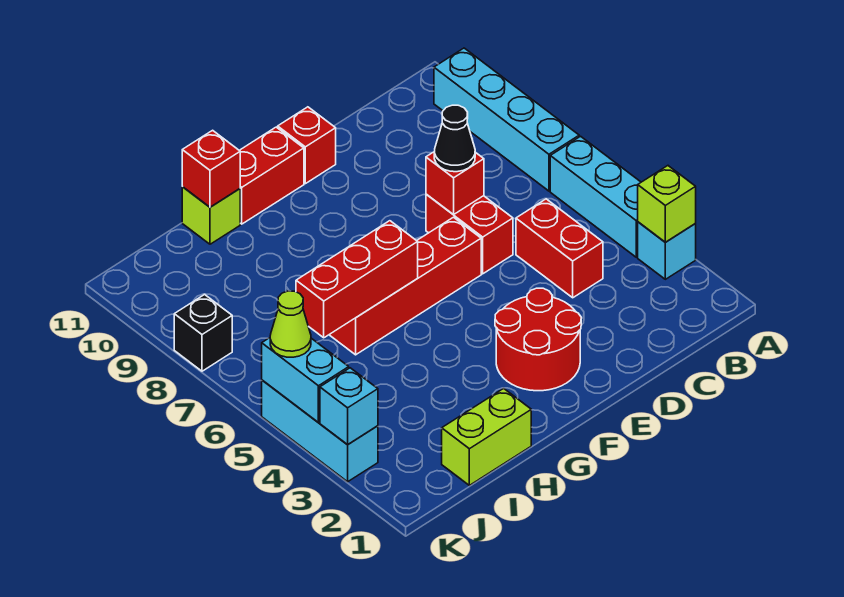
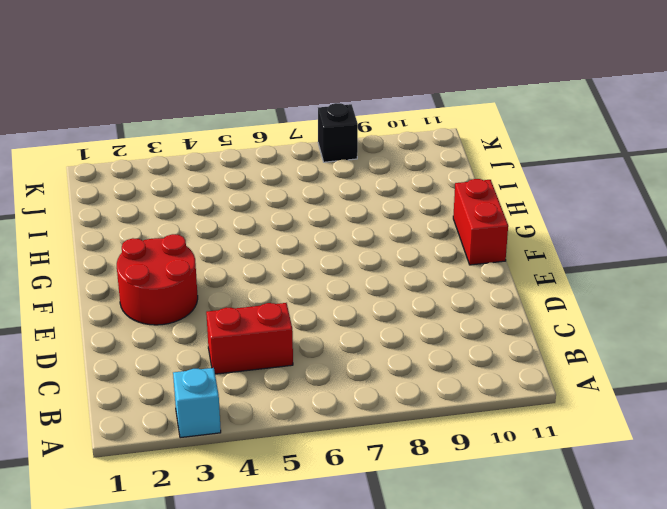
none -> cyan 1x3 brick [550,136,641,257]
none -> cyan 1x4 brick [434,48,579,191]
none -> red 1x2 brick [426,194,513,274]

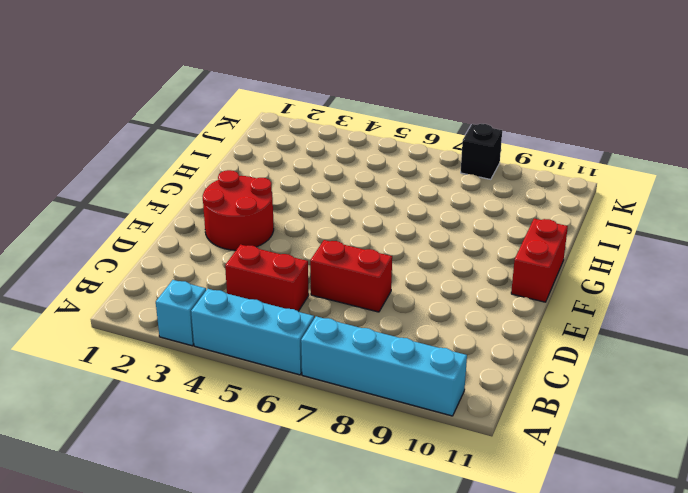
none -> red 1x4 brick [329,217,481,355]
none -> red 1x1 brick [278,107,336,184]
none -> lime 1x2 brick [442,388,531,485]

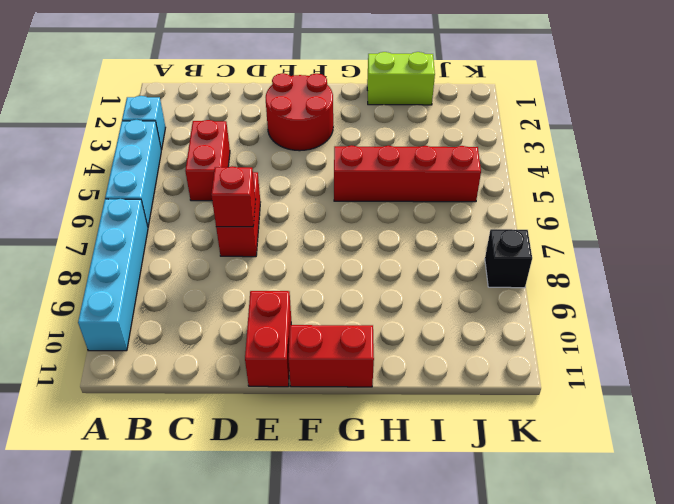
red 1x2 brick [245,291,291,387] -> red 1x1 brick [278,107,336,184]
red 1x4 brick [334,145,481,202] -> red 1x4 brick moved to [329,217,481,355]
none -> lime 1x1 brick [182,187,240,244]
none -> cyan 1x3 brick [262,380,378,482]
none -> lime 1x1 brick [638,166,696,242]

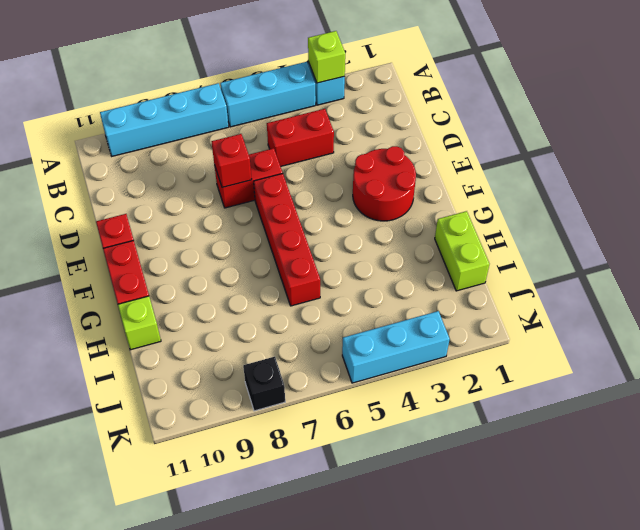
none -> red 1x3 brick [296,221,418,338]
none -> red 1x1 brick [182,130,240,207]
none -> cyan 1x1 brick [320,368,378,445]

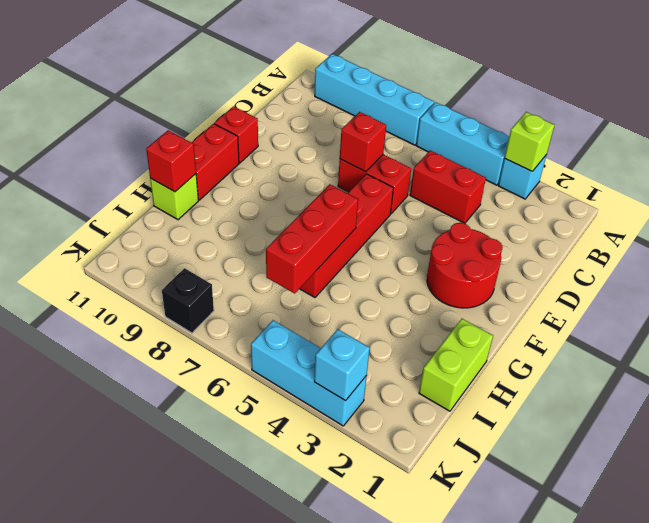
none -> cyan 1x2 brick [262,338,349,422]
none -> black 1x1 cone [434,105,475,172]
none -> lime 1x1 cone [270,291,311,357]

